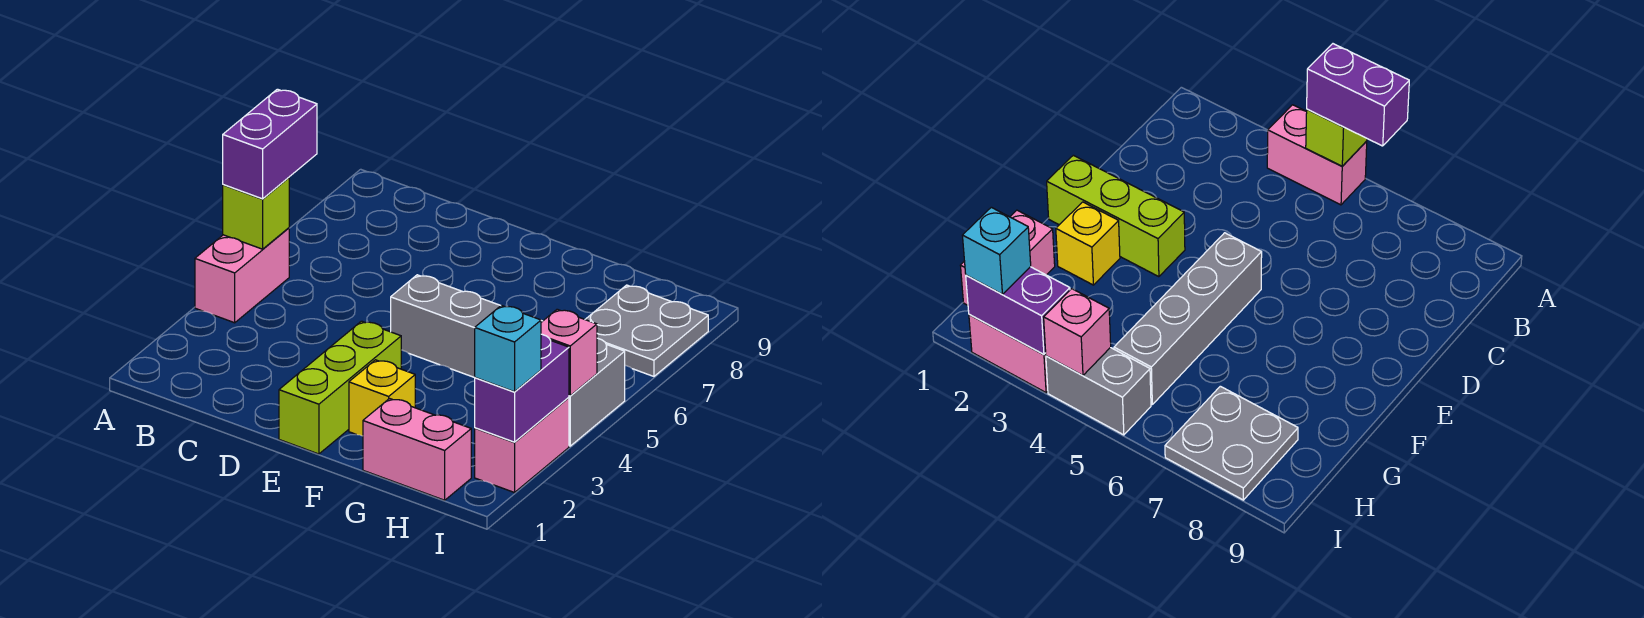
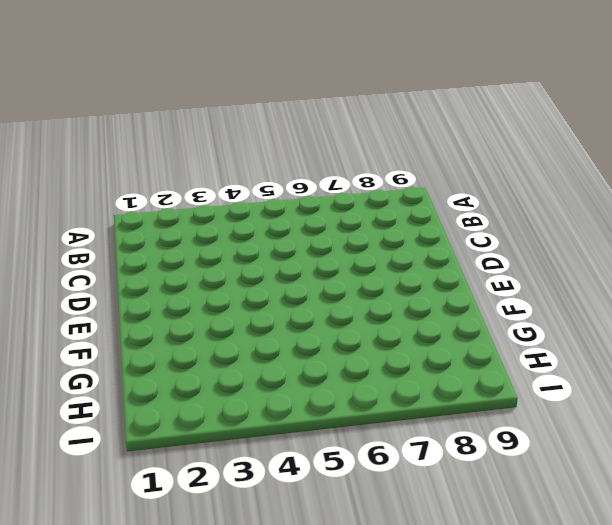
none -> pink 1x2 brick [195,228,289,323]
none -> lime 1x3 brick [279,321,401,454]
none -> grey 1x4 brick [391,275,542,378]

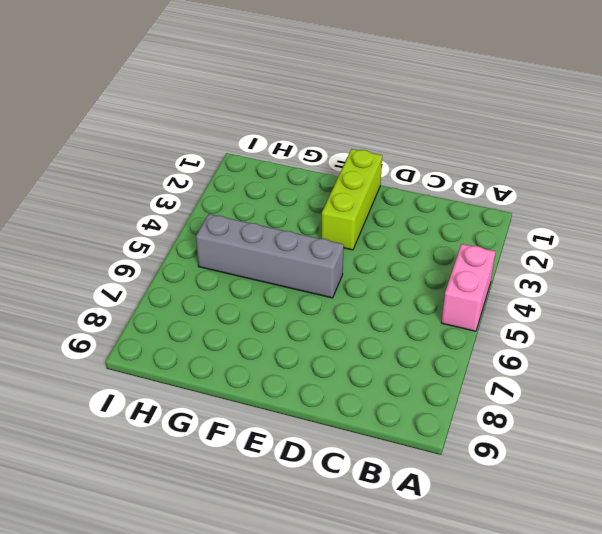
none -> yellow 1x1 brick [349,360,415,436]
none -> pink 1x2 brick [363,399,471,500]
none -> grey 2x2 plate [585,285,708,376]

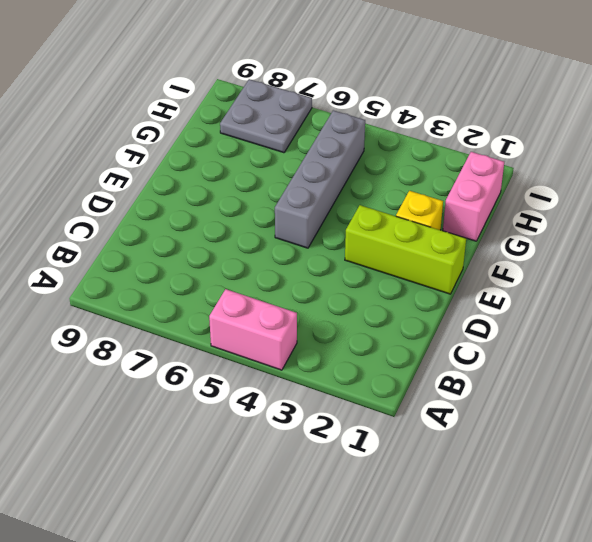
none -> pink 1x2 brick [475,397,569,493]
none -> grey 1x2 brick [569,338,625,446]
none -> lime 1x1 brick [223,178,289,249]

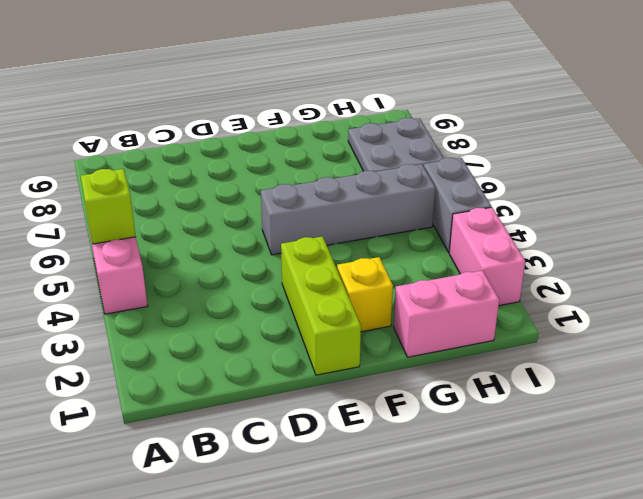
none -> purple 1x2 brick [475,334,569,442]
none -> pink 1x1 brick [541,309,597,396]
none -> purple 1x2 brick [223,89,317,199]

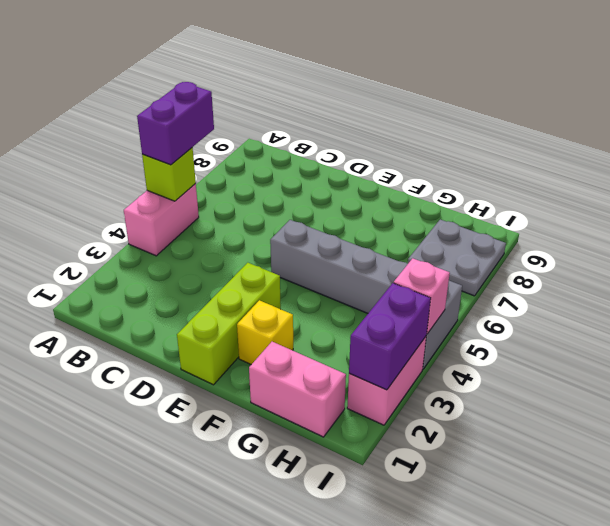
none -> cyan 1x1 brick [475,305,541,392]

